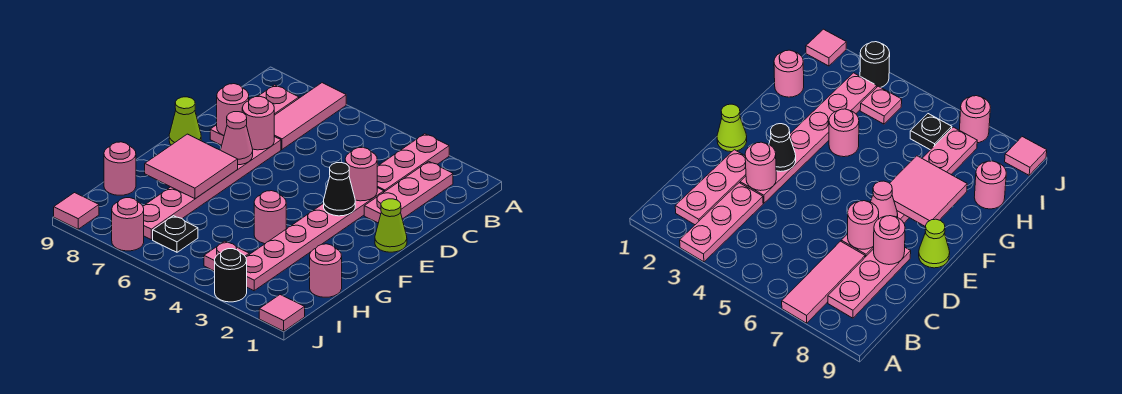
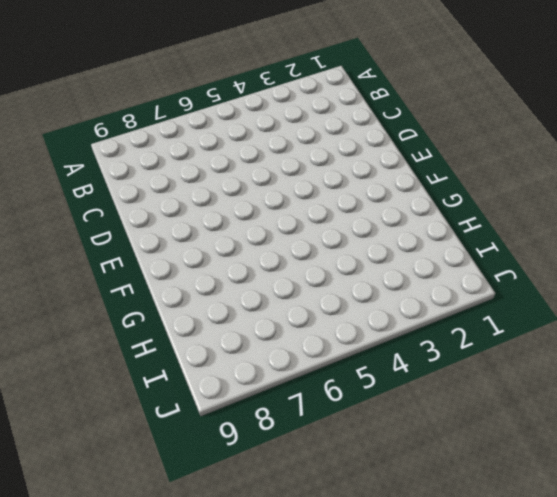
none -> pink 1x3 plate [377,134,449,192]
none -> pink 1x3 tile [274,83,346,149]
none -> pink 1x3 plate [364,161,453,223]

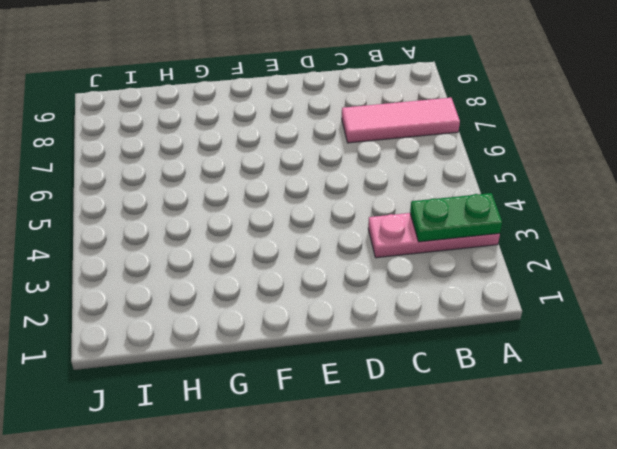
green 1x2 plate [410,193,502,242] -> none
none -> pink 1x3 plate [364,161,453,223]
none -> pink 1x3 plate [210,85,299,145]
none -> pink 1x6 plate [246,188,384,291]

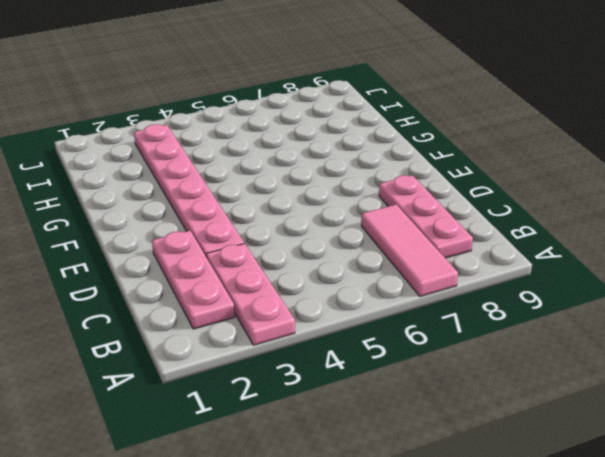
none -> pink 1x6 plate [143,137,281,240]
none -> lime 1x1 cone [375,199,407,252]
none -> lime 1x1 cone [169,97,201,145]

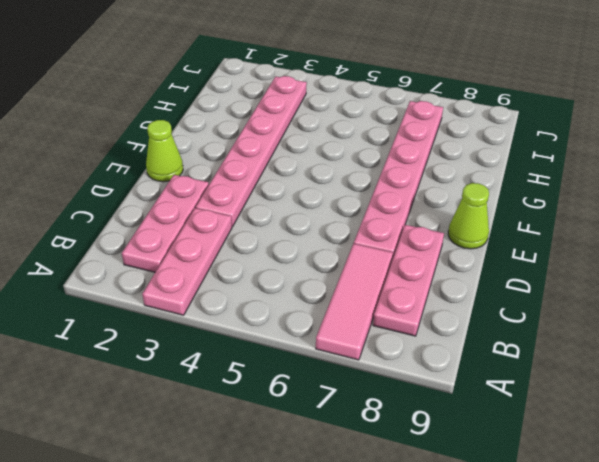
none -> pink 1x1 round brick [254,191,286,244]
none -> pink 1x1 round brick [310,244,342,297]
none -> pink 1x1 round brick [104,142,136,195]

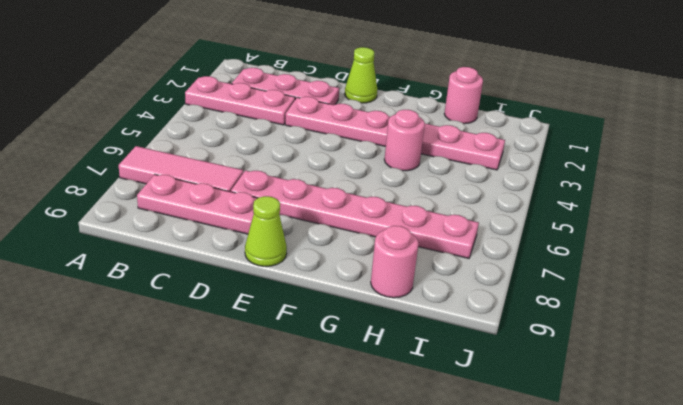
none -> pink 1x1 plate [204,241,249,271]
none -> black 1x1 plate [153,216,198,252]
none -> pink 1x1 tile [259,295,305,331]

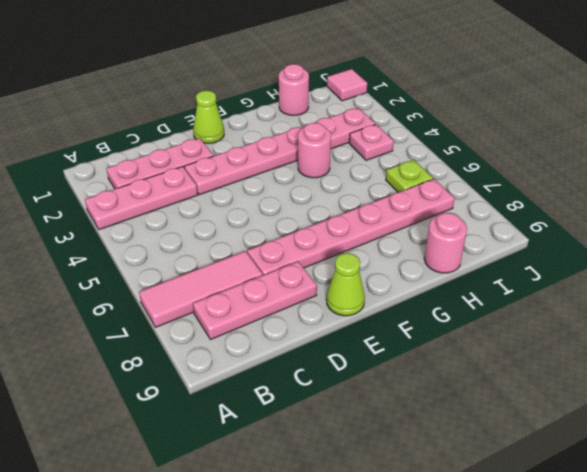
lime 1x1 plate [386,160,433,192] -> black 1x1 plate [153,216,198,252]
none -> black 1x1 round brick [215,249,247,302]
none -> pink 1x1 round brick [112,198,144,251]
none -> pink 1x1 tile [54,193,99,229]

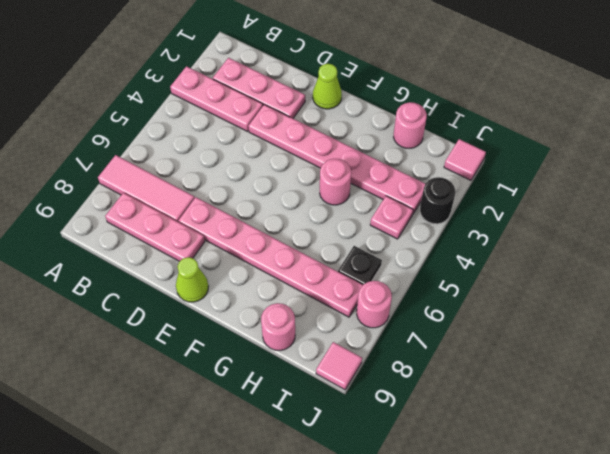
none -> pink 1x1 round brick [345,147,377,201]
none -> pink 1x1 round brick [242,97,274,150]
none -> pink 1x1 round brick [217,84,249,135]

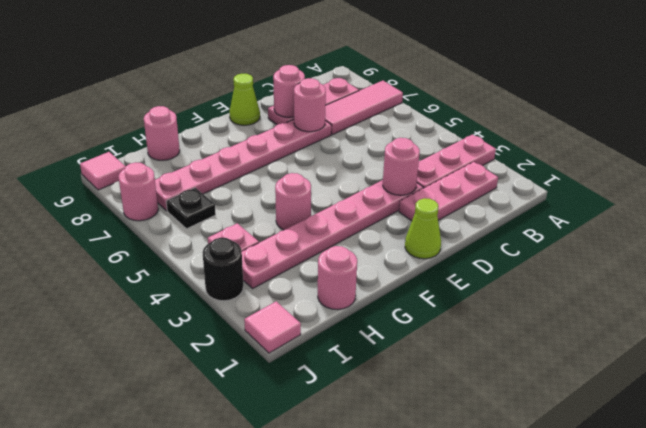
none -> black 1x1 cone [324,163,355,216]
none -> pink 1x1 cone [221,112,253,165]
none -> pink 2x2 tile [145,134,238,199]

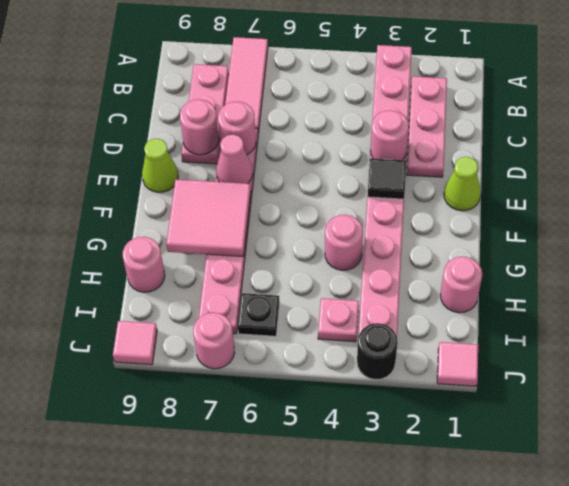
black 1x1 tile [367,158,406,199] -> black 1x1 cone [324,163,355,216]

